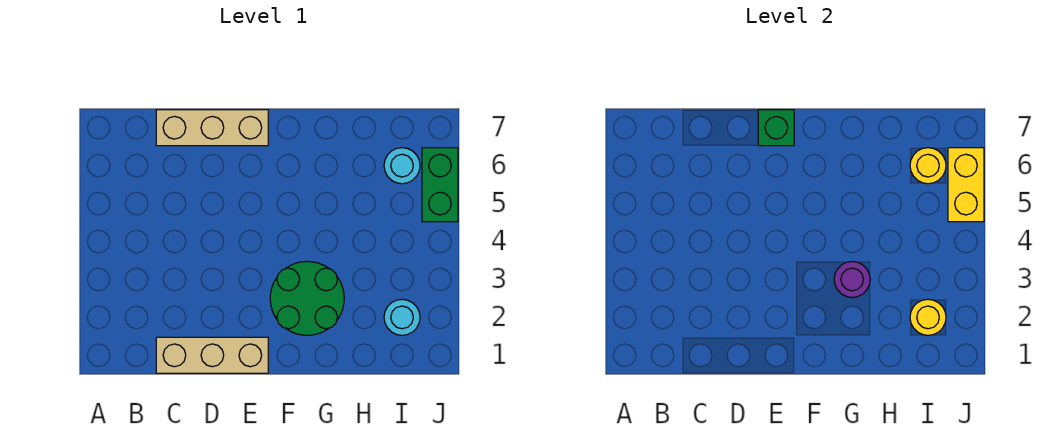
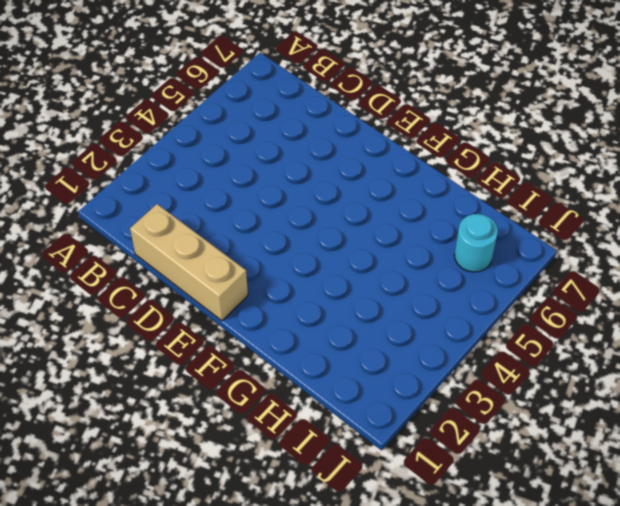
none -> tan 1x3 brick [156,110,268,146]
none -> green 2x2 round brick [270,261,344,335]

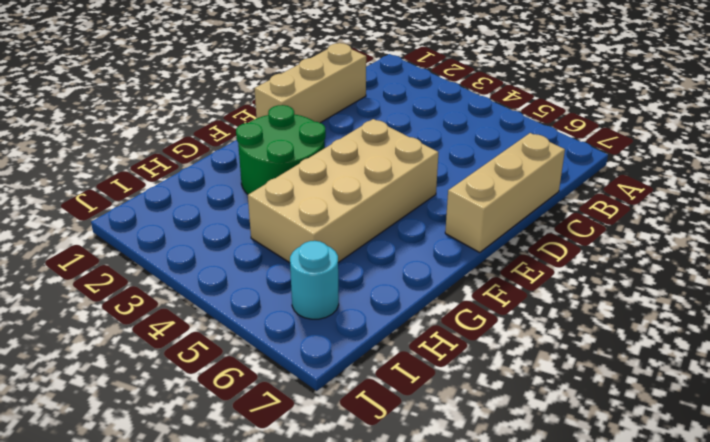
tan 2x4 brick [248,119,438,263] -> none
none -> cyan 1x1 round brick [384,299,420,335]
none -> green 1x2 brick [422,148,458,222]

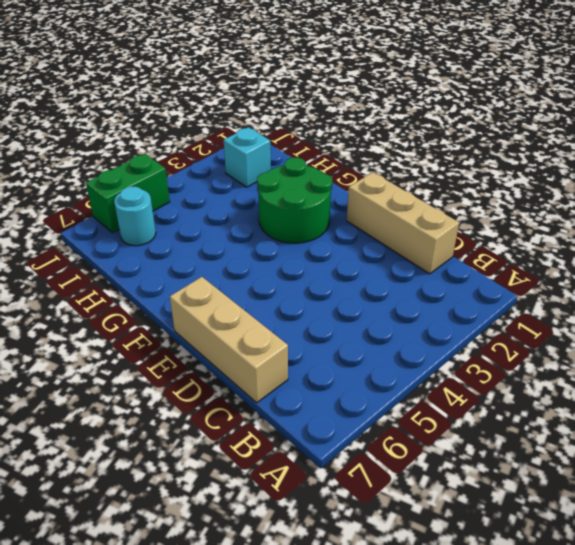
cyan 1x1 brick [224,127,271,187] -> cyan 1x1 round brick [384,299,420,335]
none -> green 1x1 brick [758,110,794,146]
none -> purple 1x1 round brick [834,261,870,298]

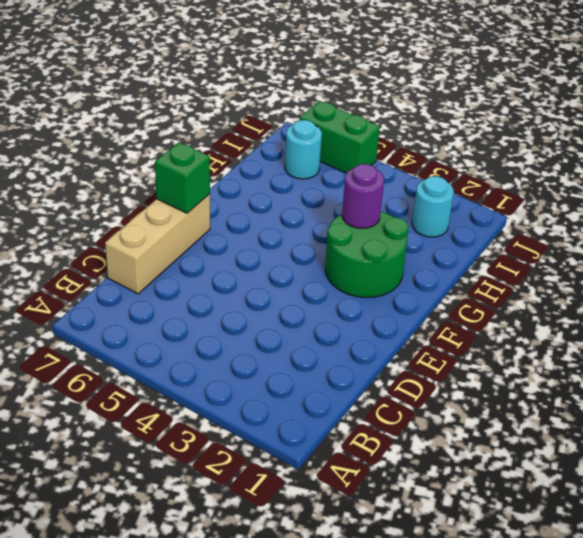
none -> tan 1x3 brick [156,337,268,373]
none -> yellow 1x1 round brick [910,299,946,335]

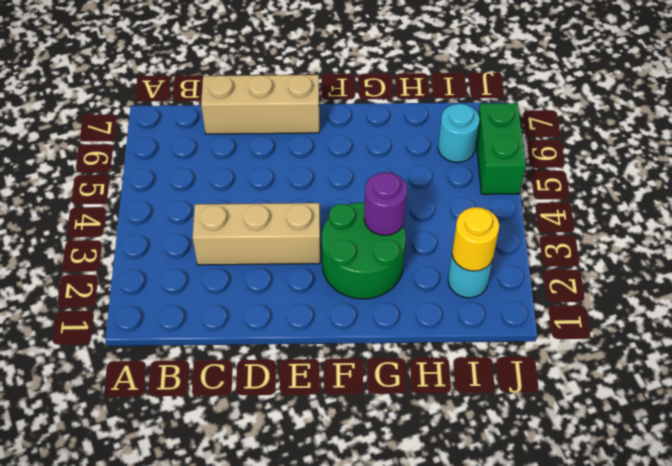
tan 1x3 brick [193,203,320,265] -> tan 1x3 brick moved to [156,337,268,373]
none -> green 1x1 brick [758,110,794,146]
none -> yellow 1x1 round brick [910,148,946,184]

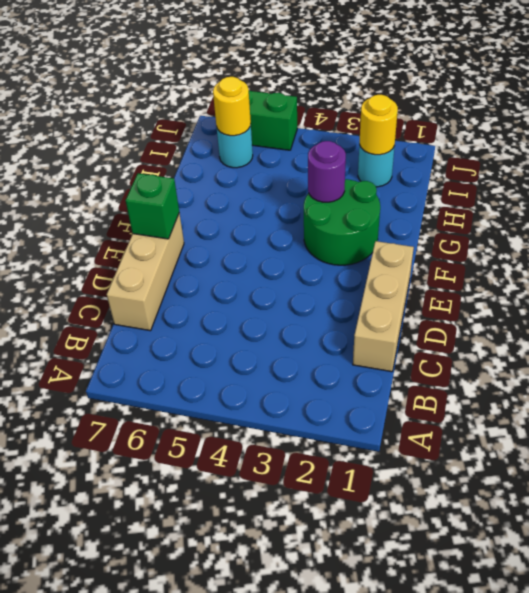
none -> yellow 1x2 brick [948,148,984,222]

